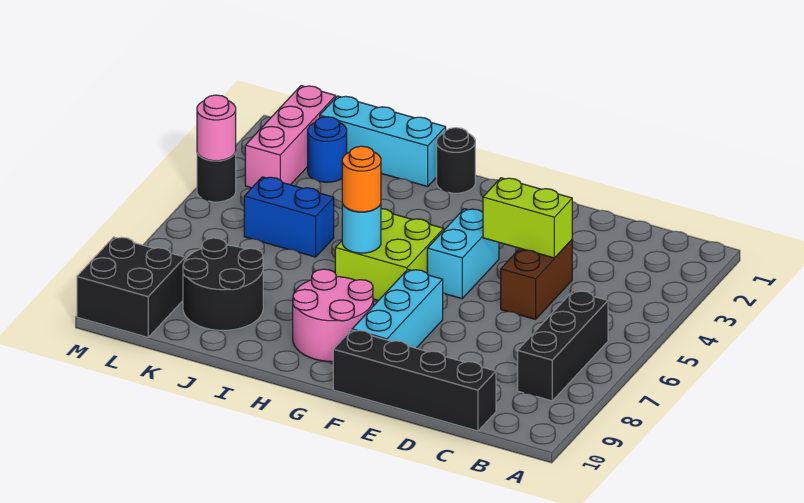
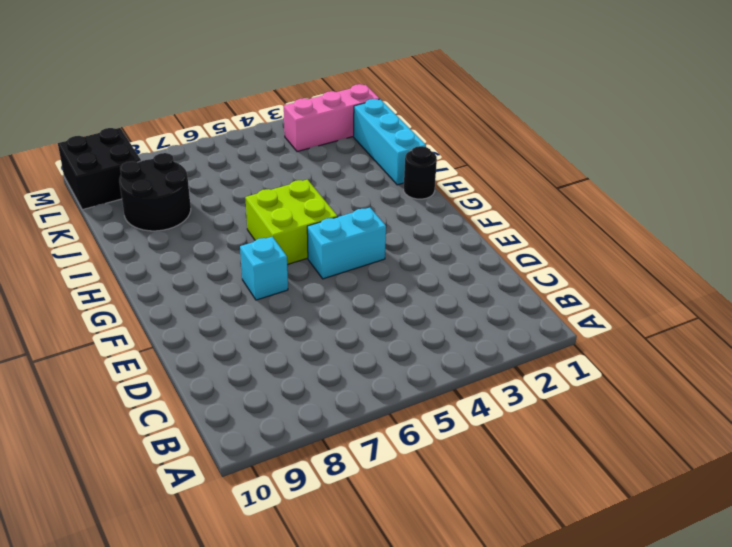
cyan 1x1 brick [240,237,288,300] -> cyan 1x3 brick [352,270,443,348]
none -> black 1x3 brick [518,291,608,401]
none -> black 1x4 brick [333,330,496,431]
none -> brown 1x2 brick [501,240,572,319]

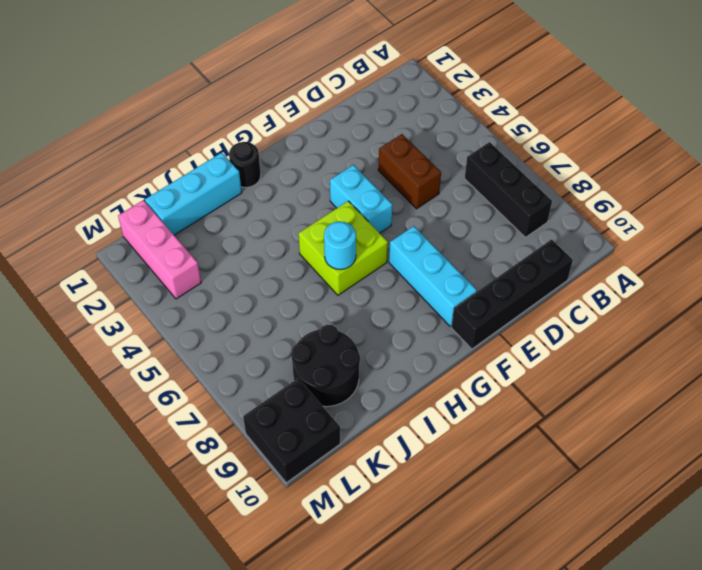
none -> pink 2x2 round brick [293,269,373,362]
none -> blue 1x2 brick [244,177,334,257]
none -> blue 1x1 round brick [308,117,347,182]

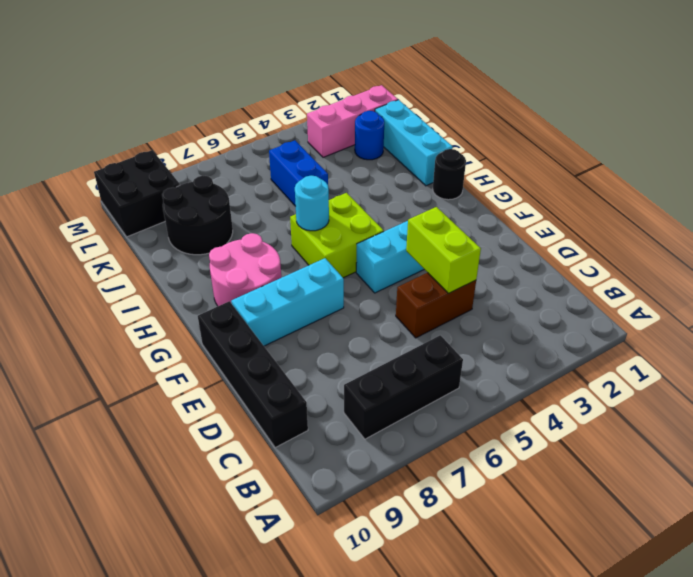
none -> black 1x1 round brick [197,152,236,202]
none -> pink 1x1 round brick [197,95,236,161]
none -> orange 1x1 round brick [342,146,381,212]

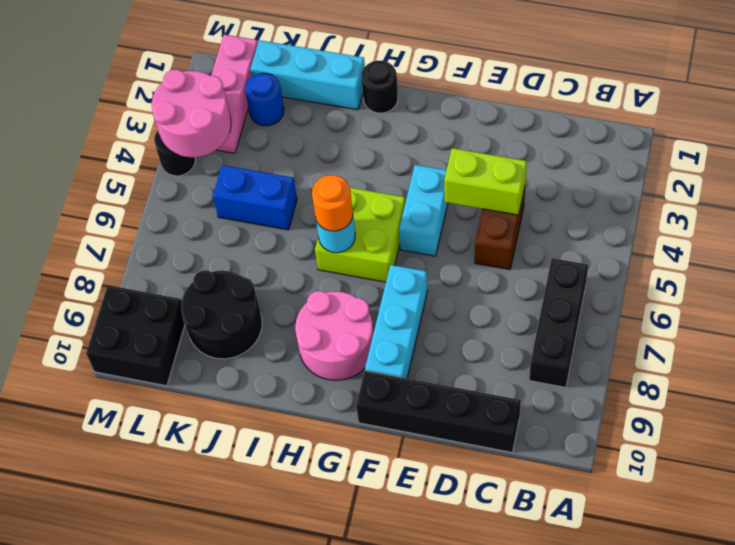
pink 2x2 round brick [152,70,231,157] -> pink 1x1 round brick [197,95,236,161]

